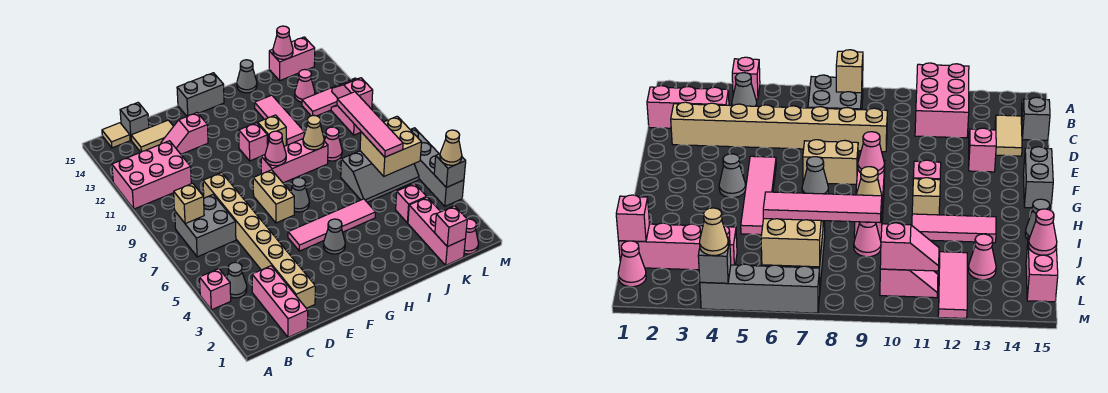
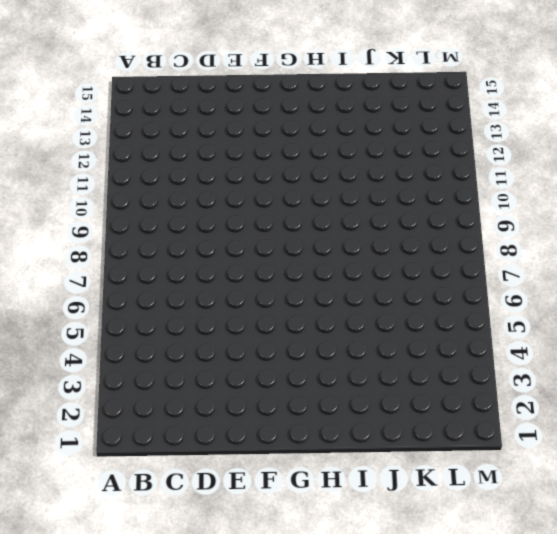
none -> pink 1x1 brick [200,269,231,310]
none -> pink 2x3 brick [112,141,191,209]
none -> grey 1x1 cone [227,262,247,298]
none -> grey 2x2 brick [175,195,236,257]

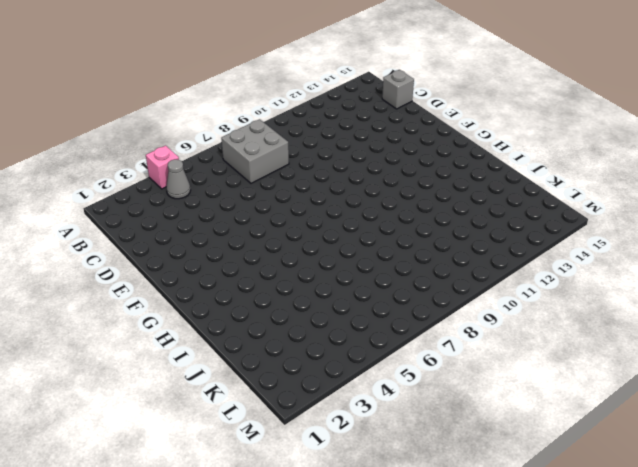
none -> pink 2x3 brick [112,141,191,209]
none -> tan 1x1 tile [102,123,130,148]
none -> pink 1x3 brick [252,266,308,337]
none -> tan 1x2 tile [131,120,173,152]

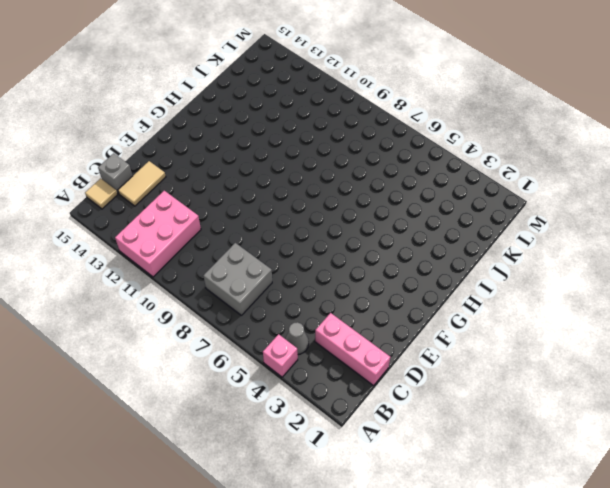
none -> tan 1x8 brick [203,173,315,308]
none -> pink 1x2 slope [161,113,208,154]
none -> pink 1x4 tile [288,199,376,251]
none -> tan 1x2 brick [253,170,294,223]

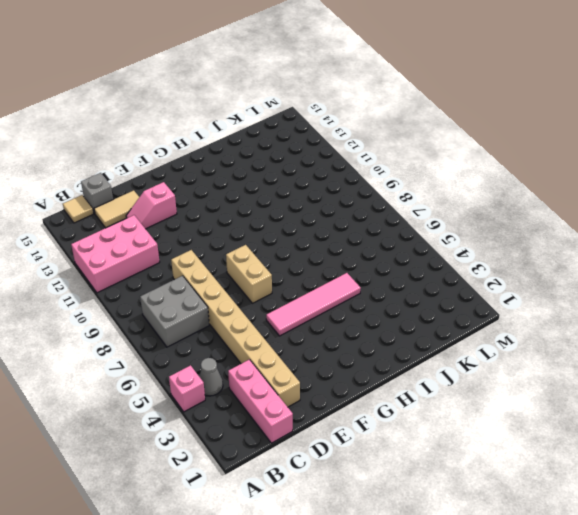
none -> grey 1x2 brick [177,73,224,116]
none -> grey 1x1 cone [324,219,345,254]
none -> grey 1x1 cone [291,177,309,212]
none -> pink 1x3 brick [261,139,328,183]

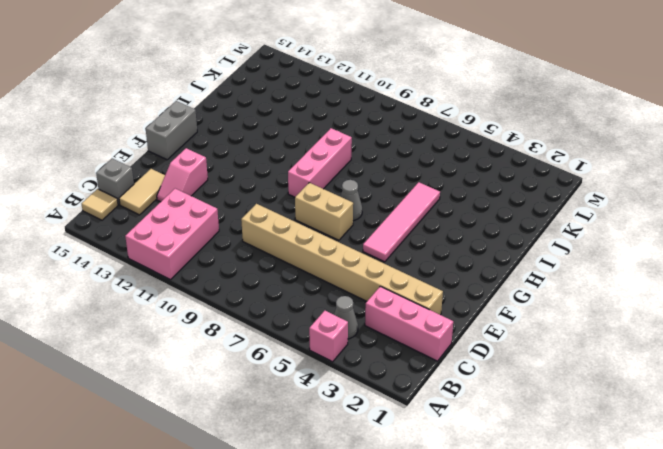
none -> grey 2x2 brick [175,195,236,257]
none -> grey 1x1 cone [324,219,345,254]
none -> pink 1x1 brick [239,123,268,161]
none -> tan 1x1 brick [258,115,286,146]

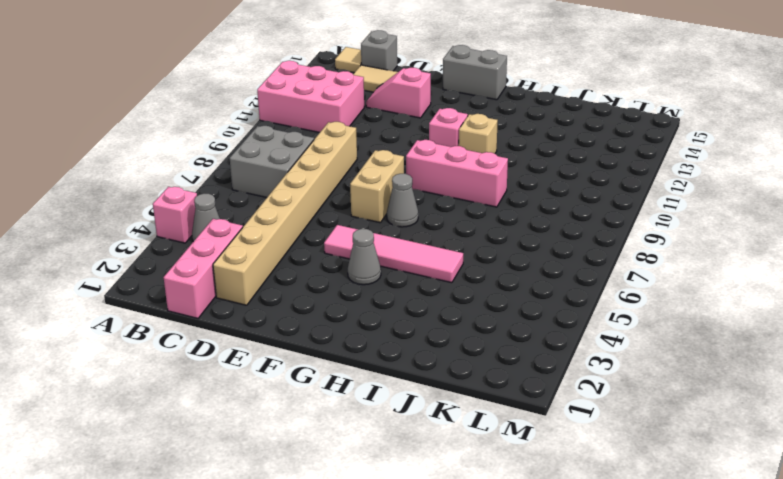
none -> pink 1x3 tile [255,95,305,145]
none -> grey 1x1 cone [237,60,257,93]
none -> grey 2x3 slope [341,151,419,202]
none -> pink 1x1 cone [325,127,342,161]

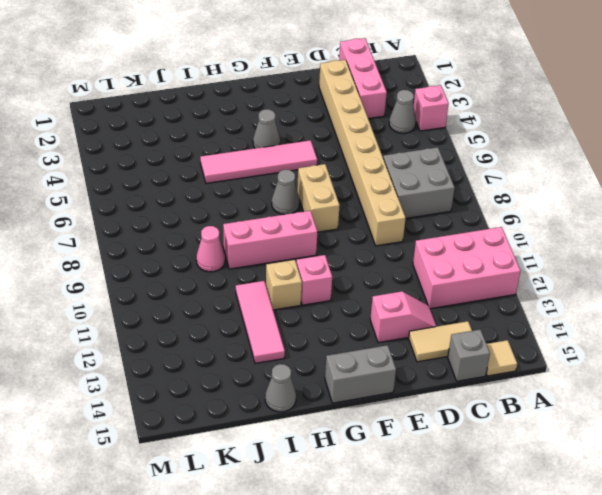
none -> grey 2x3 slope [341,151,419,202]
none -> pink 1x3 brick [408,197,465,265]
none -> pink 1x1 brick [396,183,426,223]
none -> pink 1x3 tile [302,78,356,116]

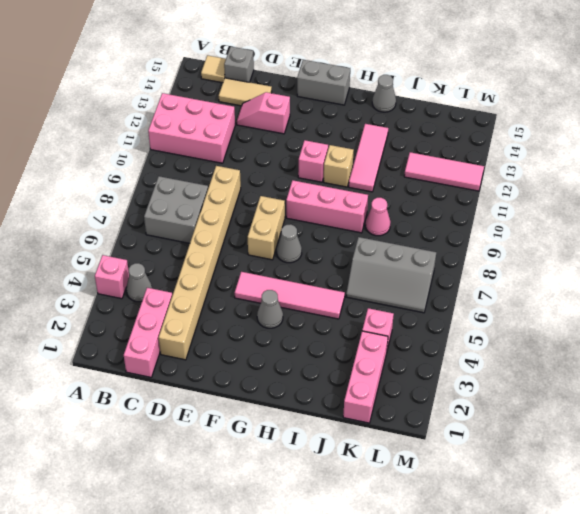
none -> pink 1x1 cone [295,70,315,102]
none -> pink 1x2 brick [269,37,315,80]
none -> pink 1x1 cone [464,219,478,254]
none -> pink 1x2 slope [331,105,361,135]

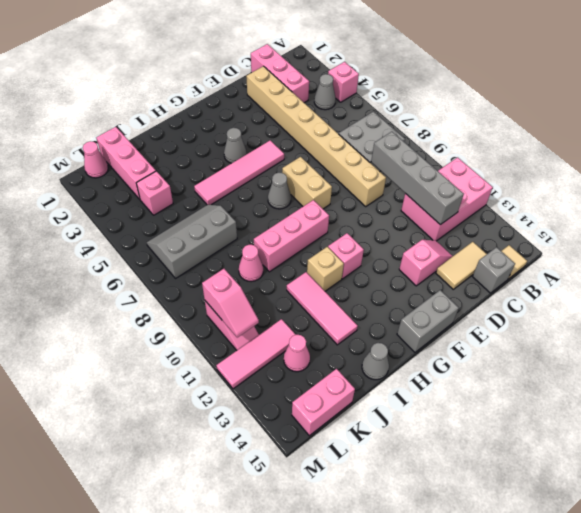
grey 1x4 brick [371,132,464,225] -> grey 1x4 brick moved to [411,128,464,206]
none -> tan 1x1 brick [174,183,204,224]
none -> pink 1x1 cone [265,131,286,166]
none -> tan 1x1 cone [303,115,324,150]
none -> pink 1x1 brick [435,206,467,247]

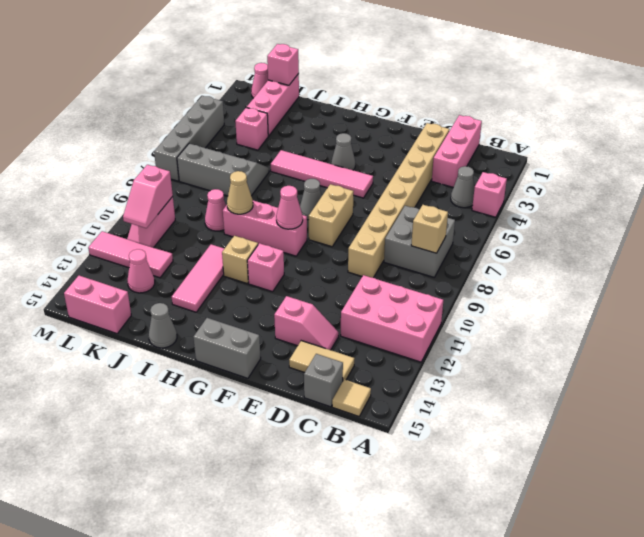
none -> tan 2x2 brick [360,116,422,176]
none -> pink 1x1 cone [273,26,293,59]
none -> grey 1x1 brick [434,154,466,187]
none -> pink 1x4 tile [337,92,403,157]

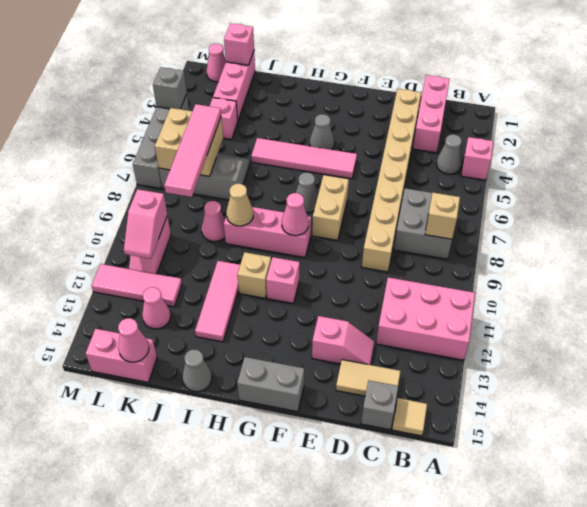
none -> tan 1x1 cone [440,130,462,165]

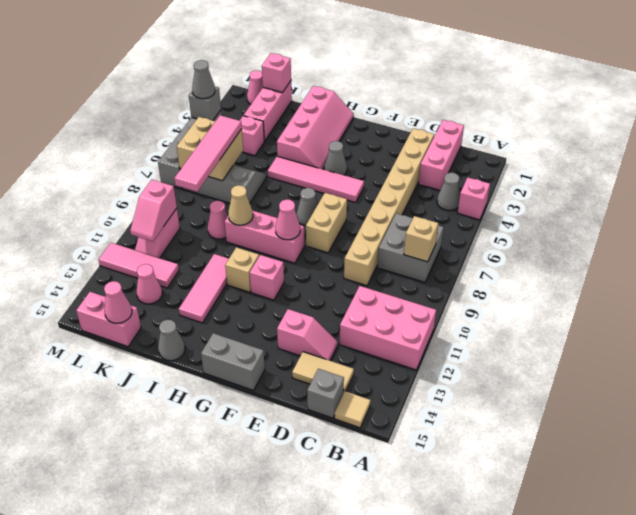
pink 2x4 slope [277,86,354,169] -> none
grey 1x1 cone [192,60,215,99] -> tan 1x1 cone [440,130,462,165]

